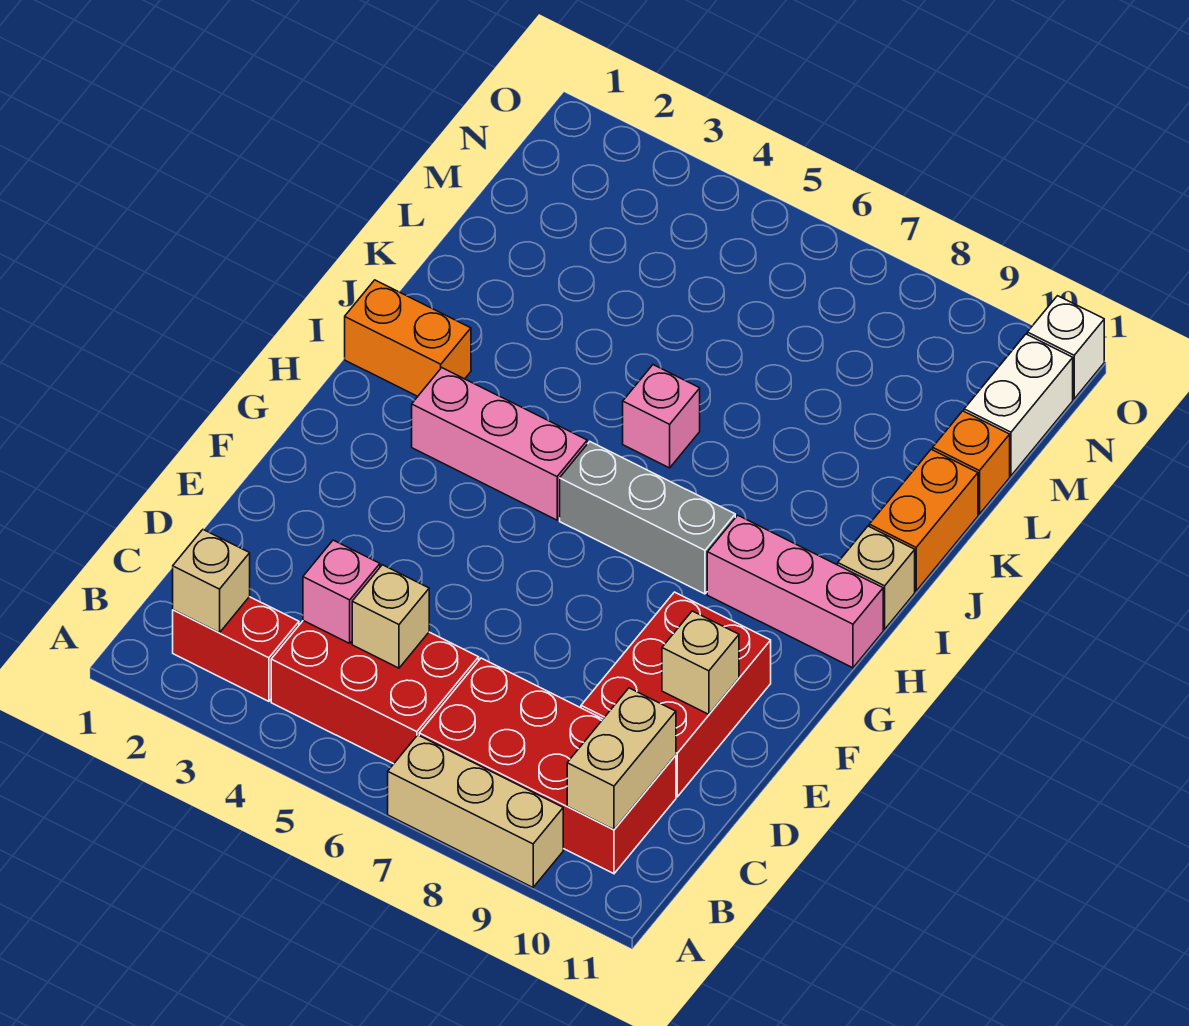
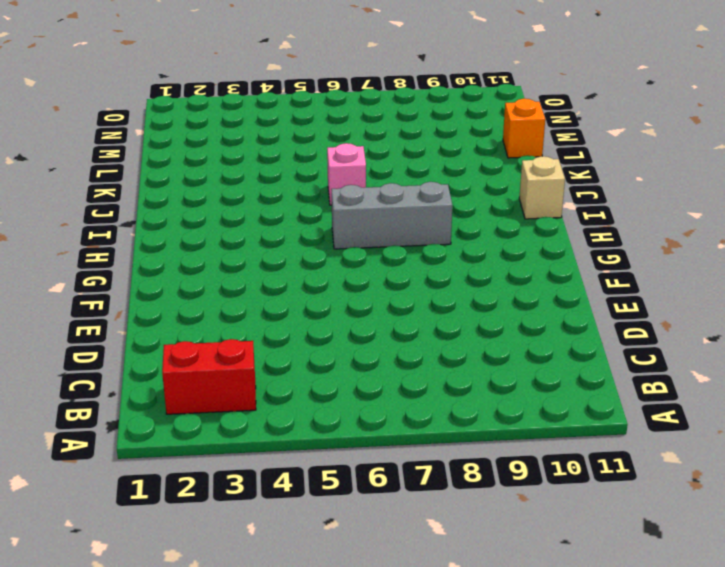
none -> tan 1x3 brick [388,735,563,887]
none -> red 2x3 brick [271,621,479,764]
none -> red 2x4 brick [419,658,676,874]

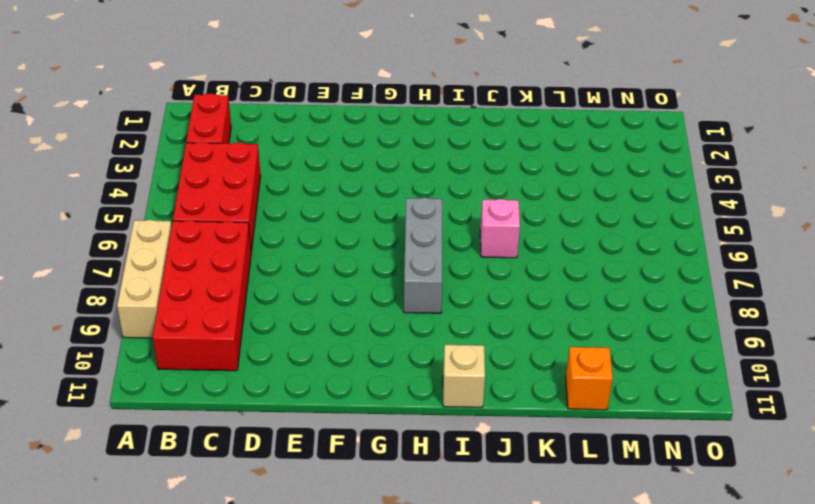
none -> red 2x3 brick [581,592,771,797]
none -> pink 1x3 brick [412,368,587,520]
none -> pink 1x3 brick [707,515,883,668]

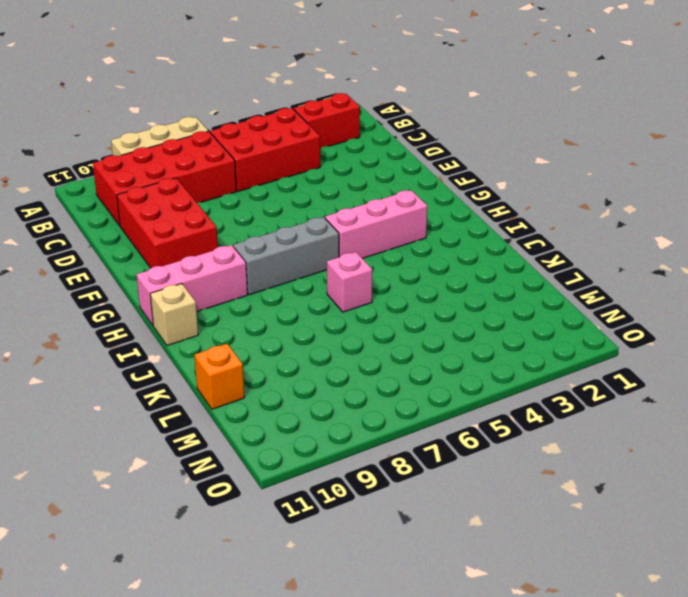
none -> orange 1x2 brick [345,280,471,396]
none -> orange 1x2 brick [869,449,978,591]
none -> white 1x2 brick [964,334,1073,476]

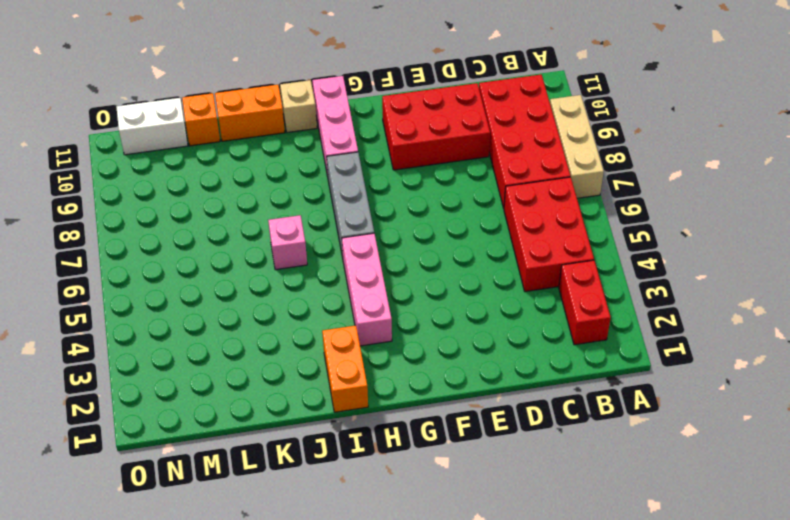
none -> white 1x1 brick [1027,296,1104,399]
none -> tan 1x1 brick [173,529,250,633]
none -> tan 1x2 brick [567,688,676,829]

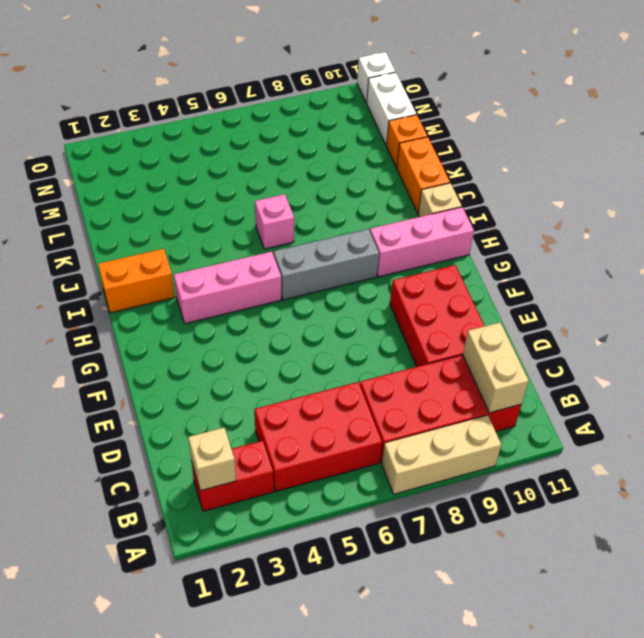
none -> pink 1x1 brick [303,540,380,643]
none -> tan 1x1 brick [352,565,429,668]
none -> tan 1x1 brick [662,611,739,714]

